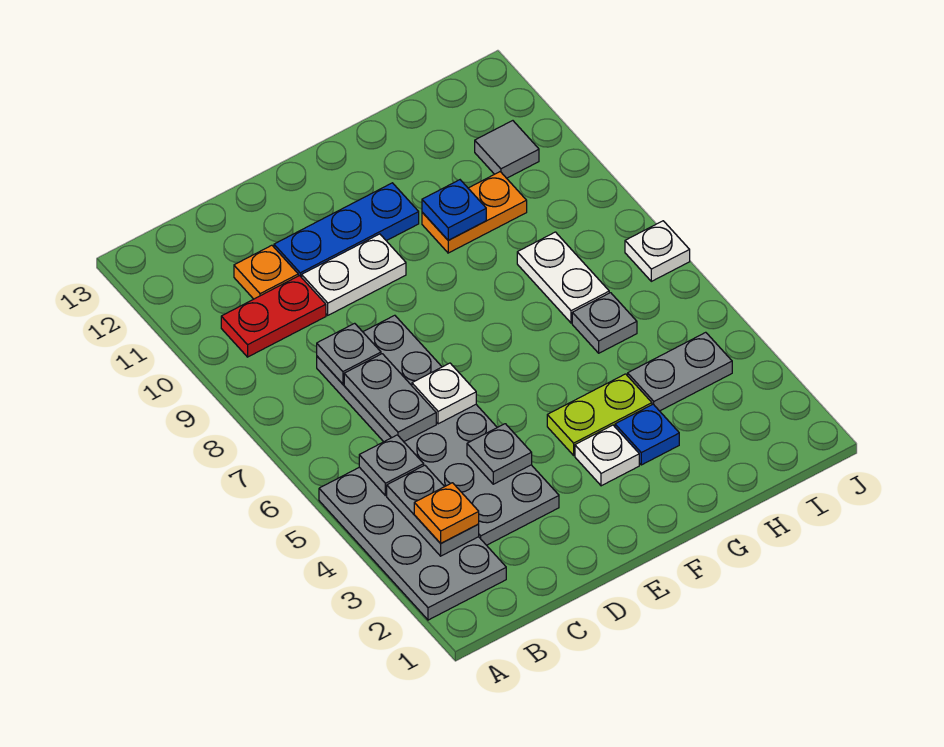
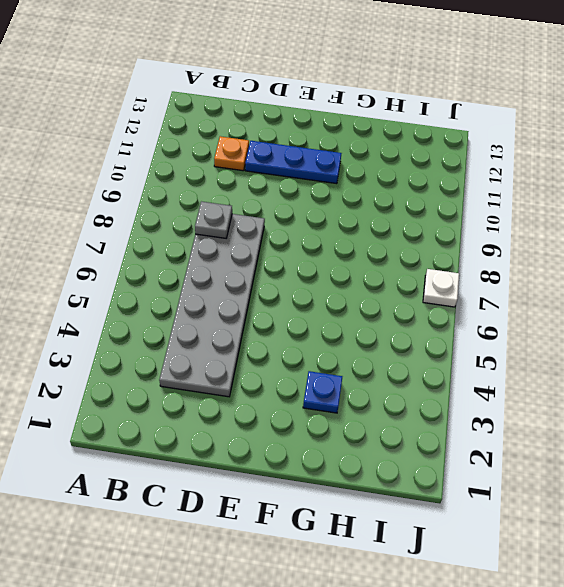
none -> grey 2x4 plate [319,467,506,620]
none -> red 1x2 plate [221,276,326,357]
none -> white 1x2 plate [302,234,406,315]

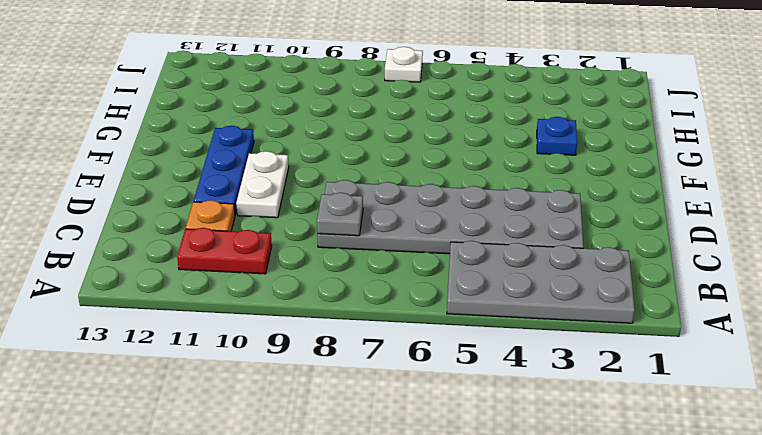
red 1x2 plate [177,228,272,274] -> red 1x2 plate turned to [221,276,326,357]
none -> white 1x1 plate [575,425,639,486]
none -> lime 1x2 plate [547,374,652,455]
none -> orange 1x2 plate [422,172,527,253]

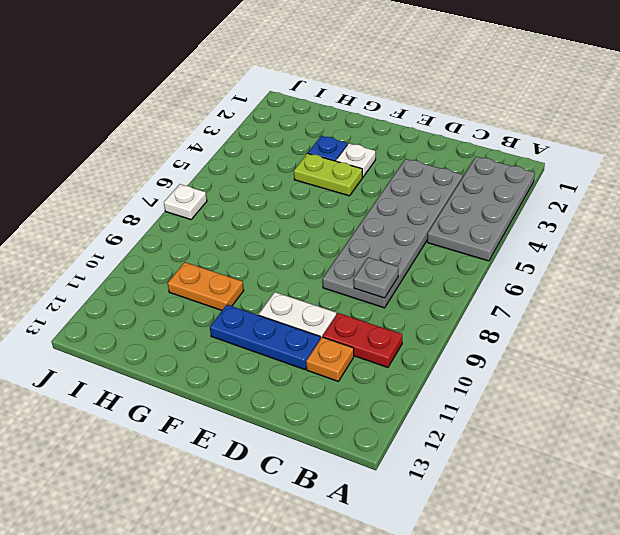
none -> grey 1x2 plate [628,332,732,411]
none -> grey 1x1 plate [572,293,637,353]
none -> white 1x2 plate [517,232,609,323]

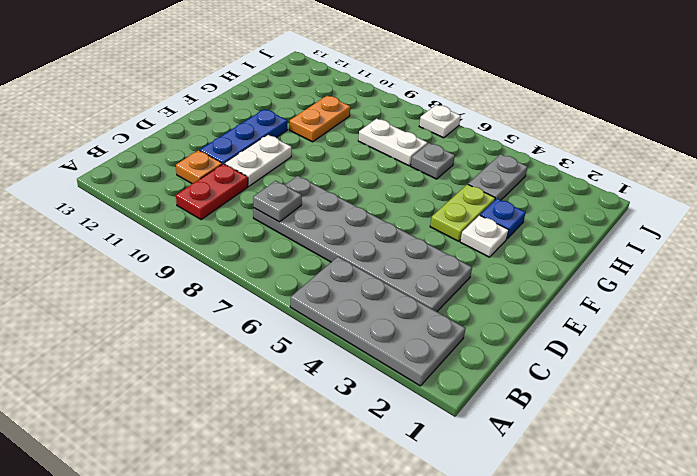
none -> grey 1x1 tile [475,121,539,178]
none -> grey 1x2 plate [387,465,479,556]
none -> grey 1x1 plate [359,435,424,496]

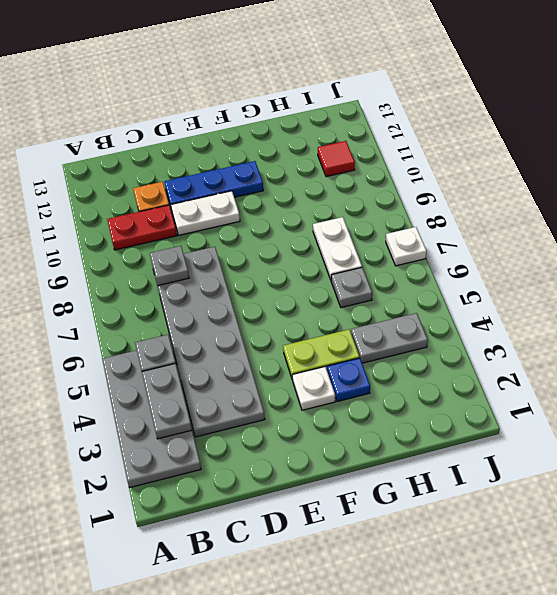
red 1x1 tile [318,141,355,177] -> grey 1x1 tile [475,121,539,178]
none -> orange 1x2 plate [422,172,527,253]
none -> grey 1x2 plate [344,354,436,442]
none -> grey 1x1 plate [467,424,532,484]

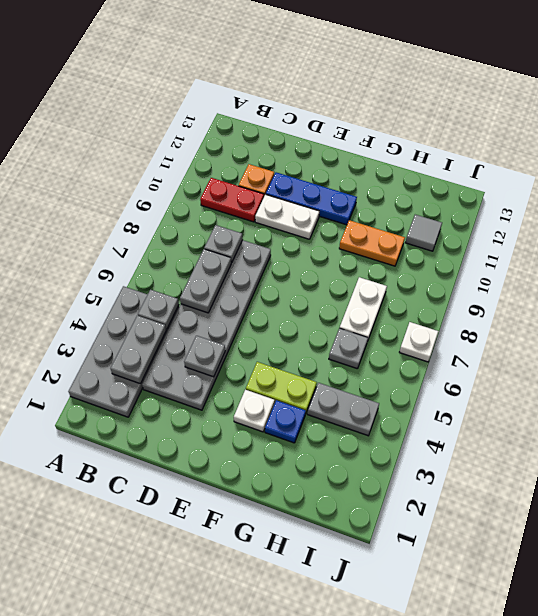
none -> white 1x1 plate [412,363,476,424]
none -> blue 1x1 plate [422,180,486,240]
none -> orange 1x1 plate [414,483,479,543]

